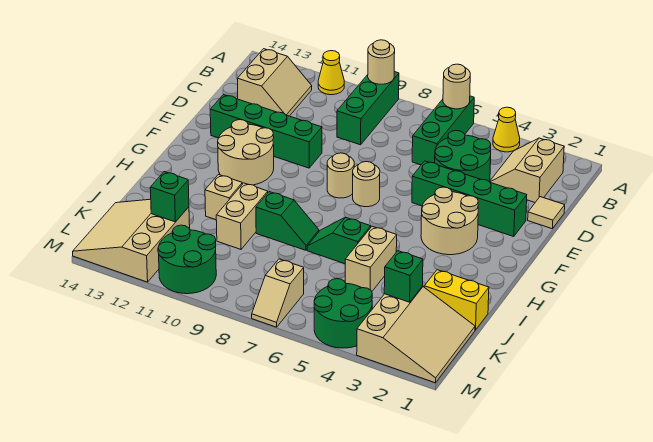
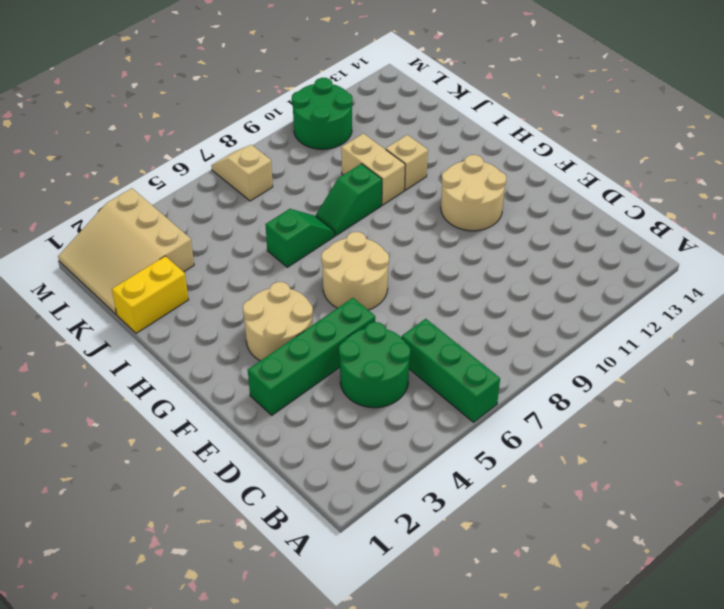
tan 2x2 round brick [321,232,389,310] -> tan 1x1 round brick [353,162,380,207]
none -> yellow 1x1 cone [493,107,520,152]
none -> green 1x3 brick [337,72,399,145]
none -> yellow 1x1 cone [318,51,344,95]

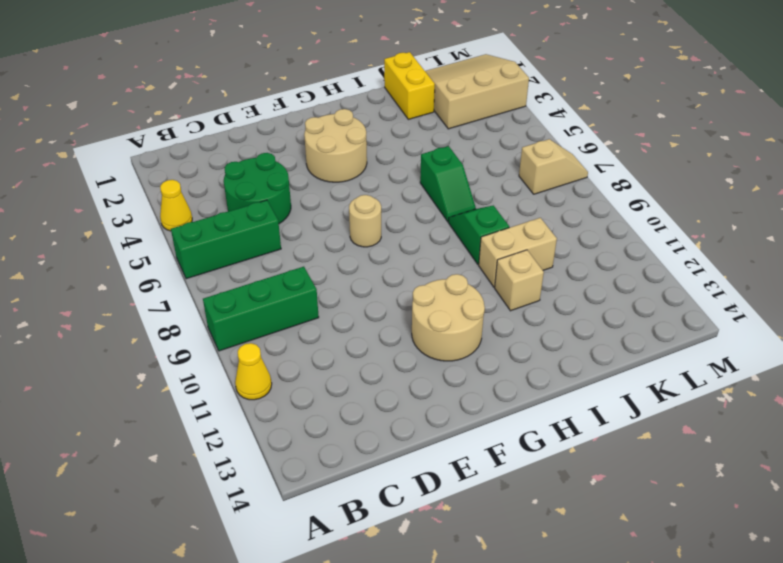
none -> tan 2x2 slope [490,138,564,202]
none -> tan 2x2 slope [237,49,312,116]
none -> tan 1x1 tile [528,197,565,229]

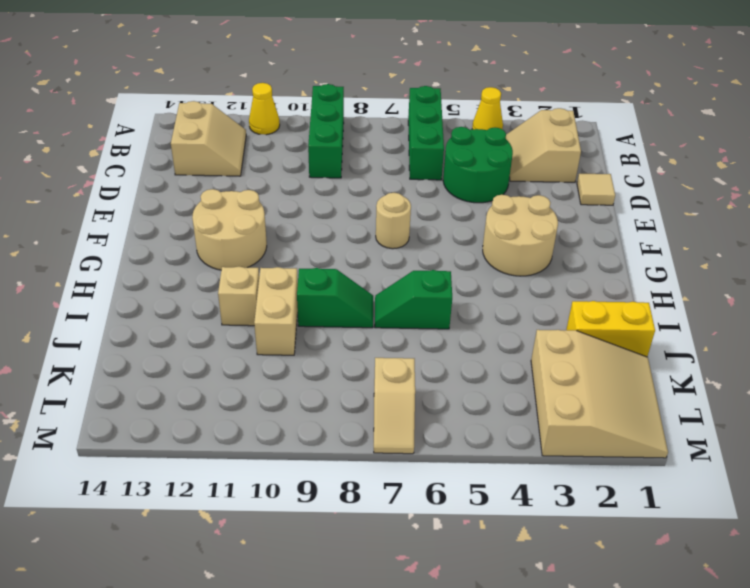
none -> green 1x4 brick [412,161,527,237]
none -> green 1x4 brick [210,94,322,168]
none -> tan 1x1 round brick [327,153,354,198]

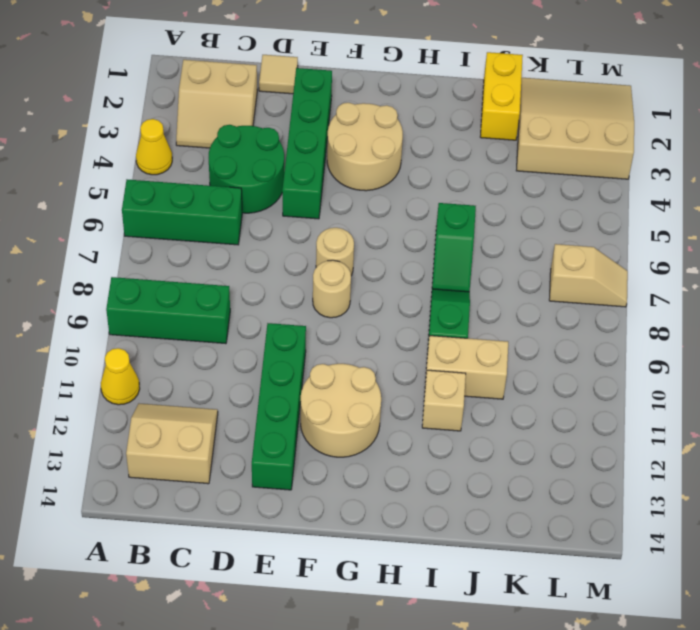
none -> tan 1x2 brick [345,226,397,291]
none -> tan 3x3 slope [73,199,190,282]
none -> green 2x2 round brick [314,279,372,348]

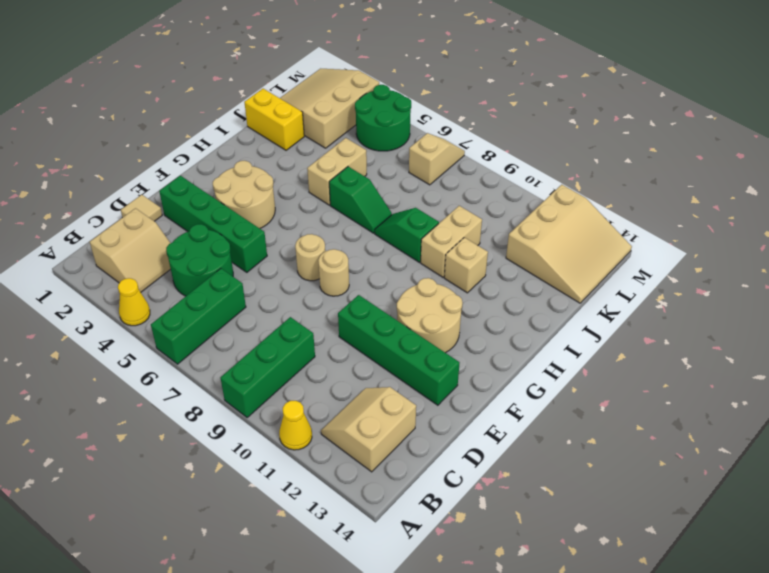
none -> green 2x2 round brick [158,225,216,294]
none -> tan 1x1 round brick [443,64,470,109]
none -> tan 1x1 round brick [368,40,395,84]

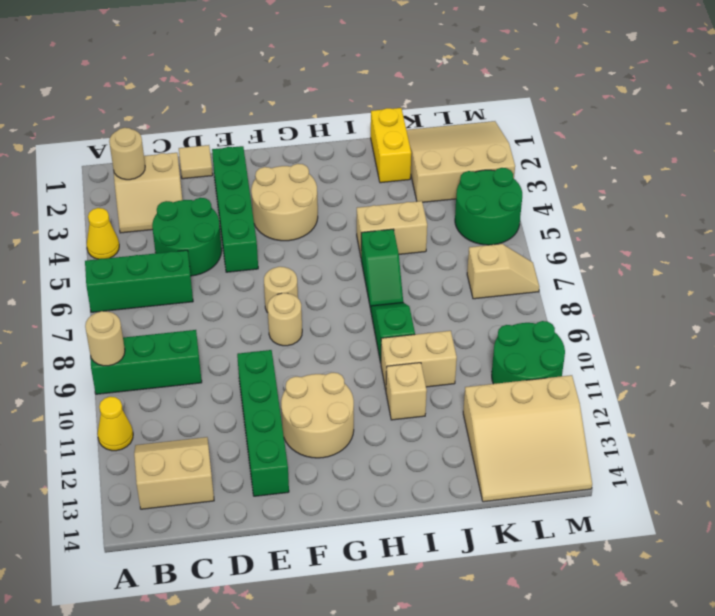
tan 1x1 round brick [109,128,145,180] -> tan 1x1 round brick moved to [443,64,470,109]
none -> green 1x1 brick [384,251,423,302]
none -> green 1x1 brick [150,172,189,222]

